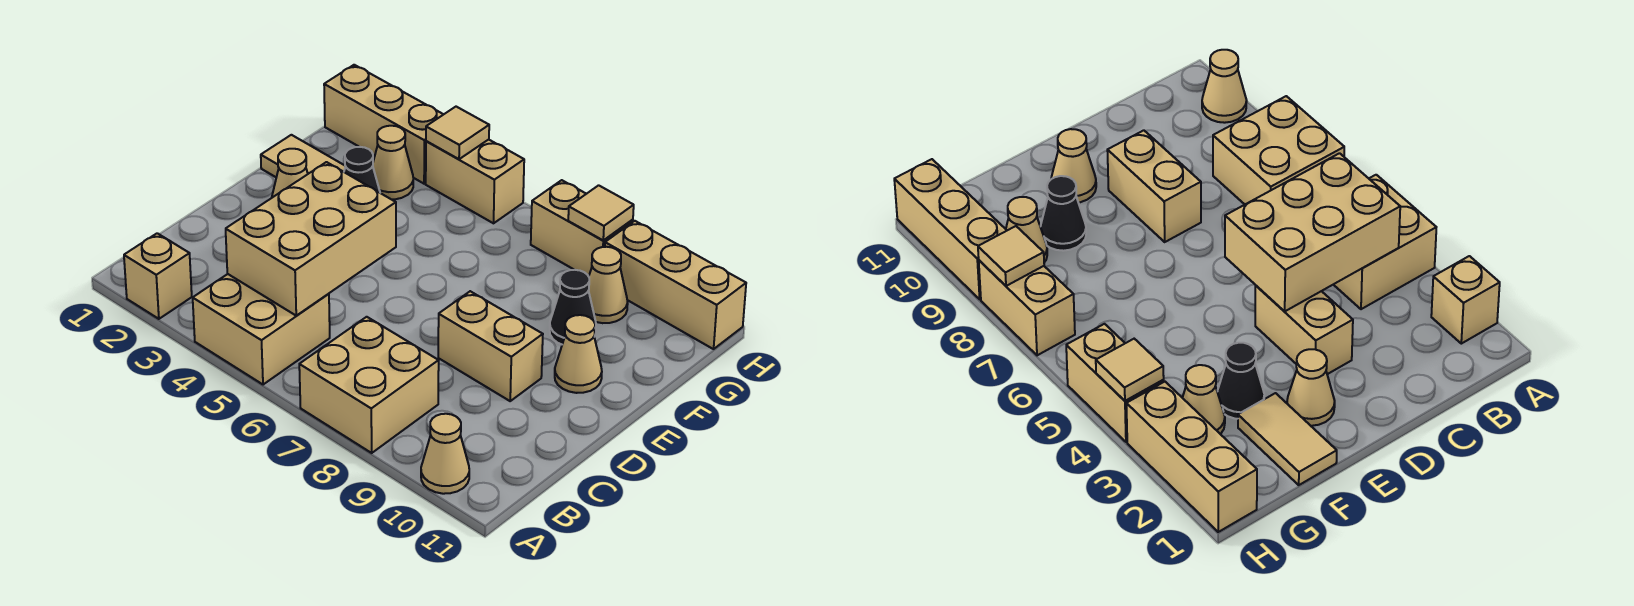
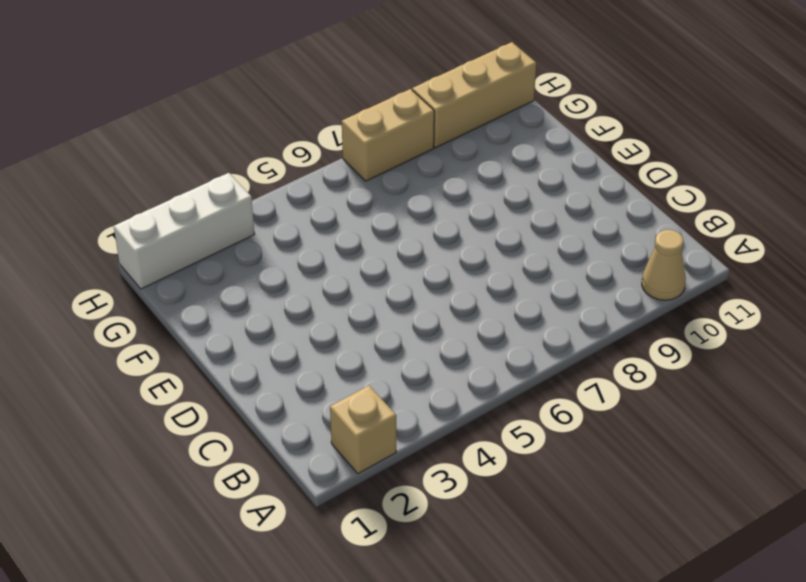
white 1x3 brick [114,173,255,289] -> tan 1x3 brick [324,65,444,184]
none -> tan 2x2 brick [193,274,330,385]
none -> tan 2x2 brick [299,317,439,453]
none -> tan 1x2 brick [1255,286,1353,374]

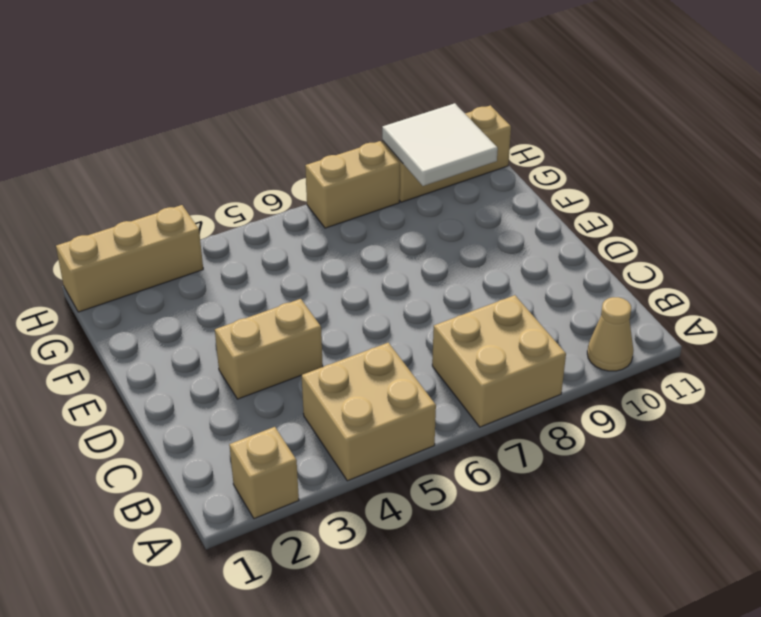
white 2x2 tile [382,103,498,186] -> none
none -> tan 1x2 brick [438,291,543,401]
none -> tan 1x1 cone [272,149,308,198]
none -> tan 1x1 cone [555,315,602,393]

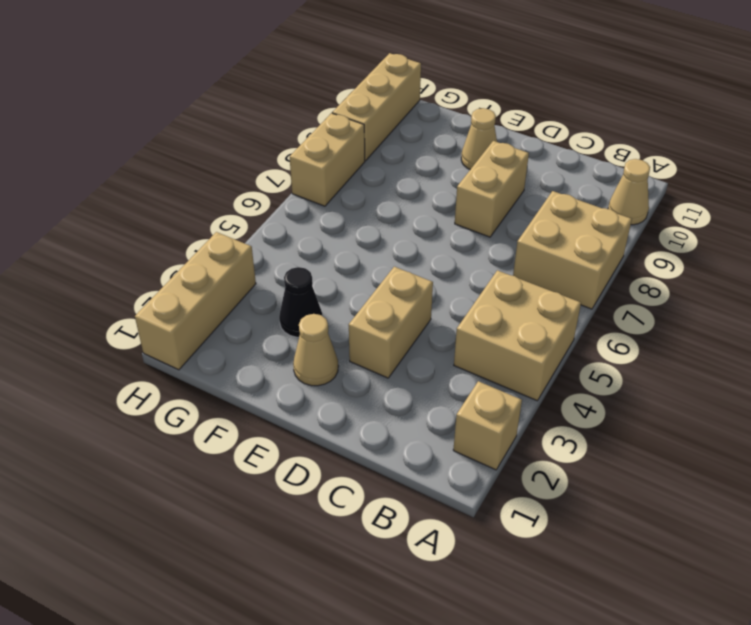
none -> tan 1x2 tile [261,135,346,177]
none -> black 1x1 cone [550,270,596,344]
none -> tan 1x1 cone [373,126,413,199]

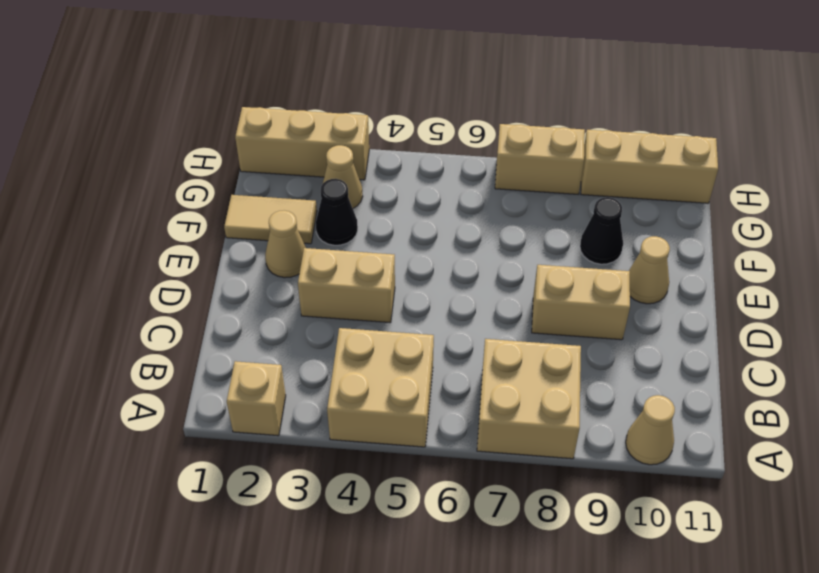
none -> tan 1x1 cone [589,247,628,323]
none -> tan 1x2 brick [426,140,524,223]
none -> tan 2x3 brick [226,162,396,316]

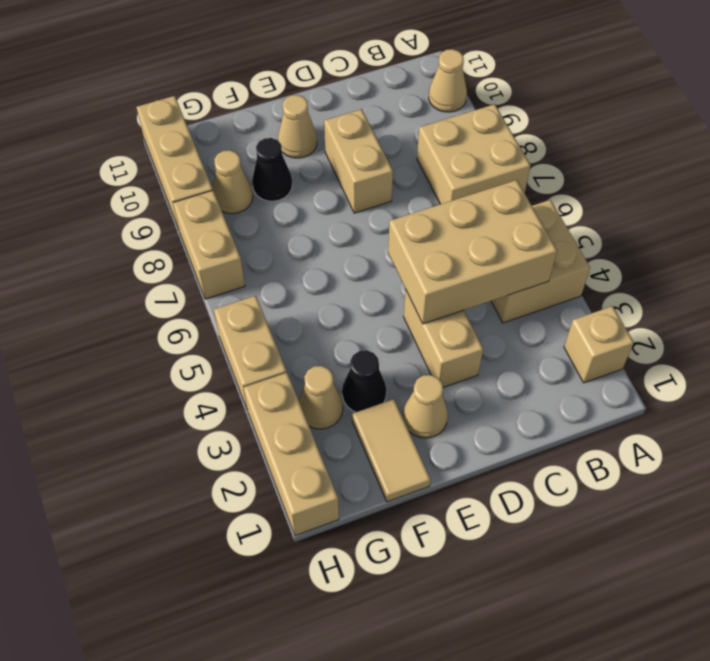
none -> tan 1x1 tile [426,107,489,159]
none -> tan 1x1 tile [568,185,634,241]

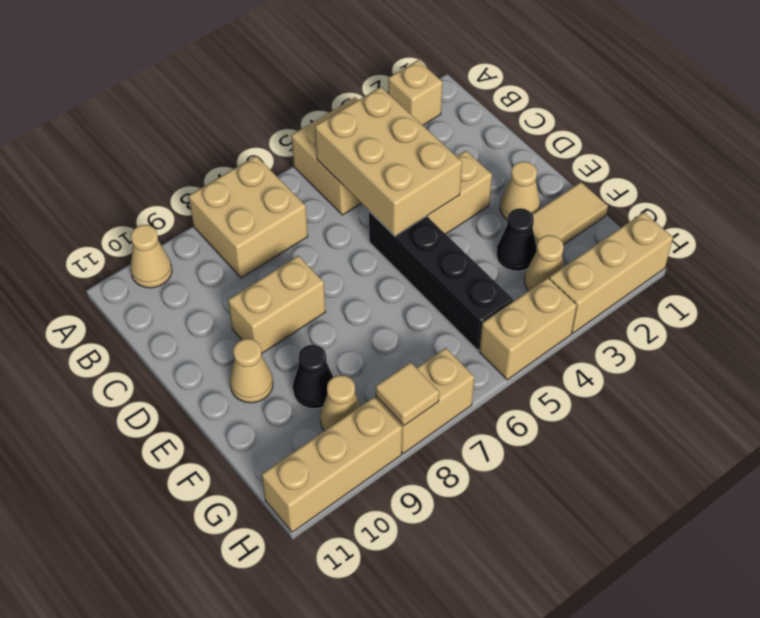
black 1x4 brick [369,211,513,350] -> none
none -> tan 1x1 tile [426,107,489,159]

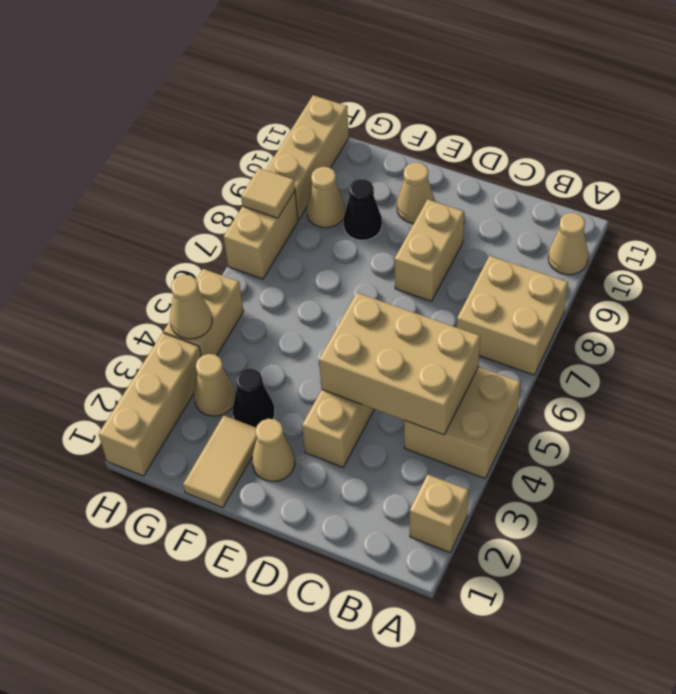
tan 1x1 cone [170,275,212,339] -> tan 1x1 tile [426,107,489,159]

